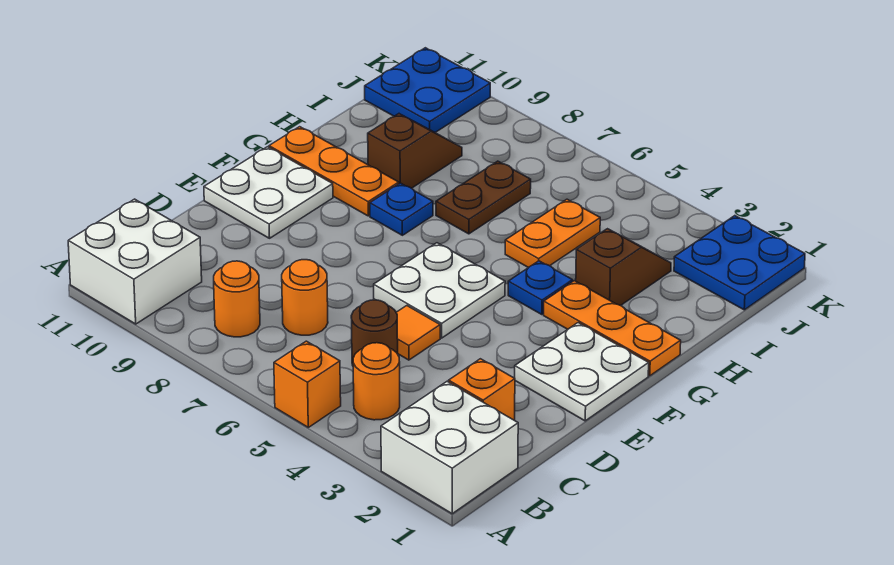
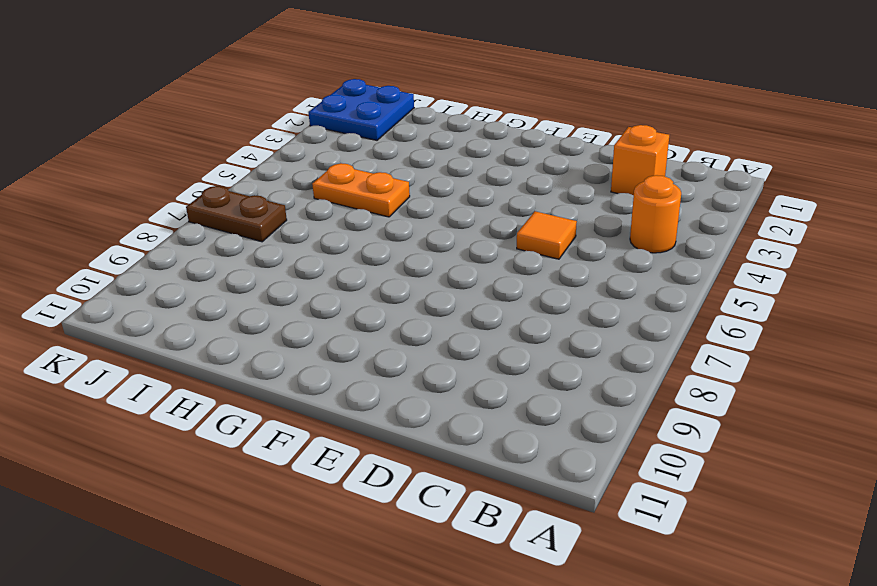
brown 1x2 plate [186,186,287,242] -> brown 1x2 plate moved to [436,161,531,234]
none -> white 2x2 brick [381,381,518,514]
none -> orange 1x1 brick [274,341,341,427]
none -> white 2x2 brick [68,199,202,324]

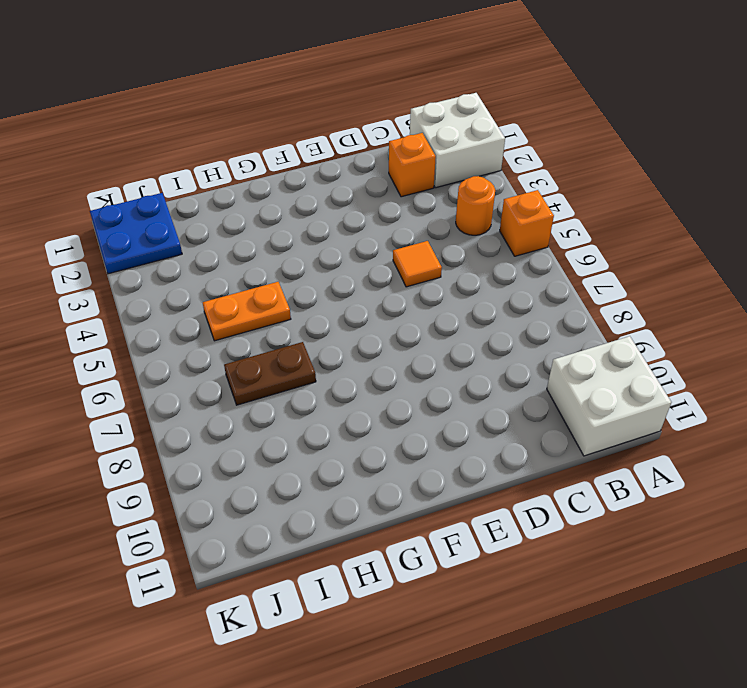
none -> orange 1x1 round brick [214,261,260,337]
none -> brown 1x1 round brick [351,300,398,365]
none -> orange 1x1 round brick [282,260,328,335]

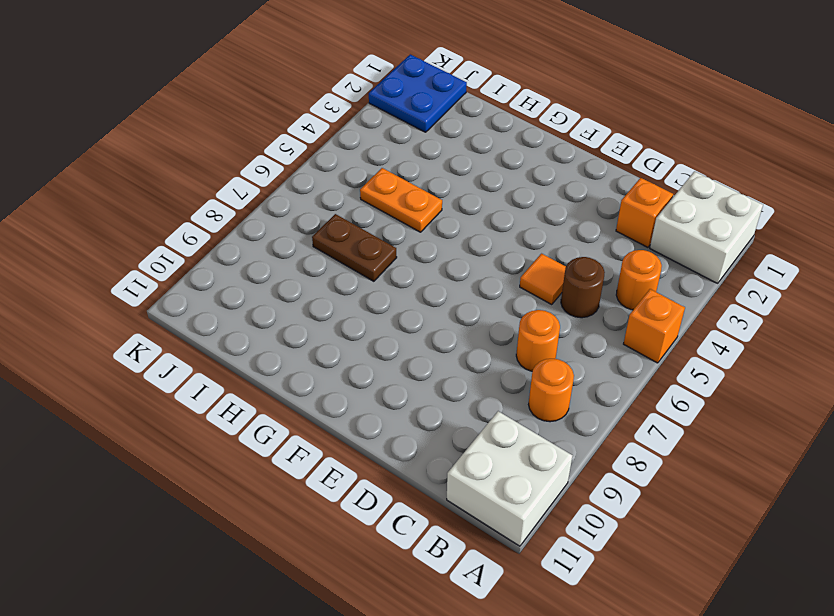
none -> white 2x2 plate [515,323,649,421]
none -> white 2x2 plate [374,243,505,338]
none -> white 2x2 plate [204,147,333,238]

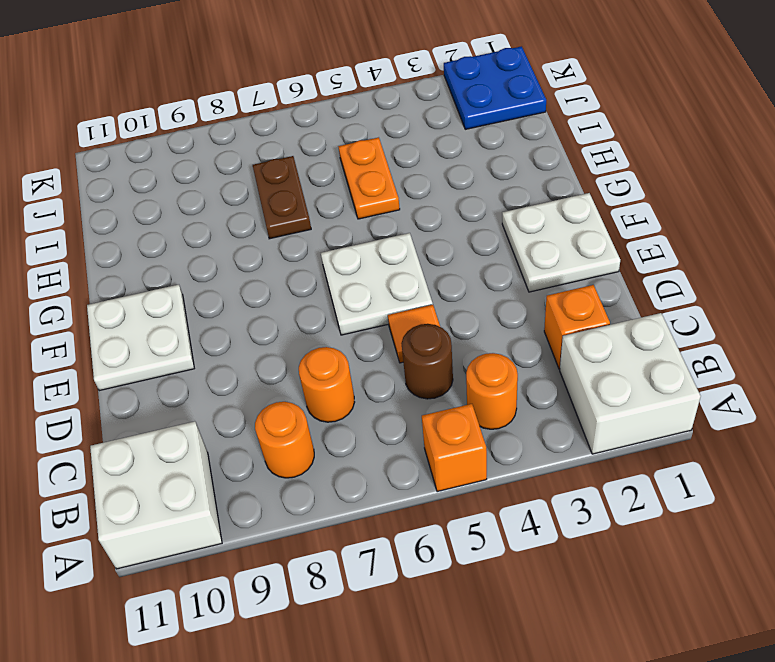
none -> orange 1x3 plate [544,281,681,376]
none -> blue 1x1 plate [508,261,573,315]
none -> blue 1x1 plate [370,183,433,235]

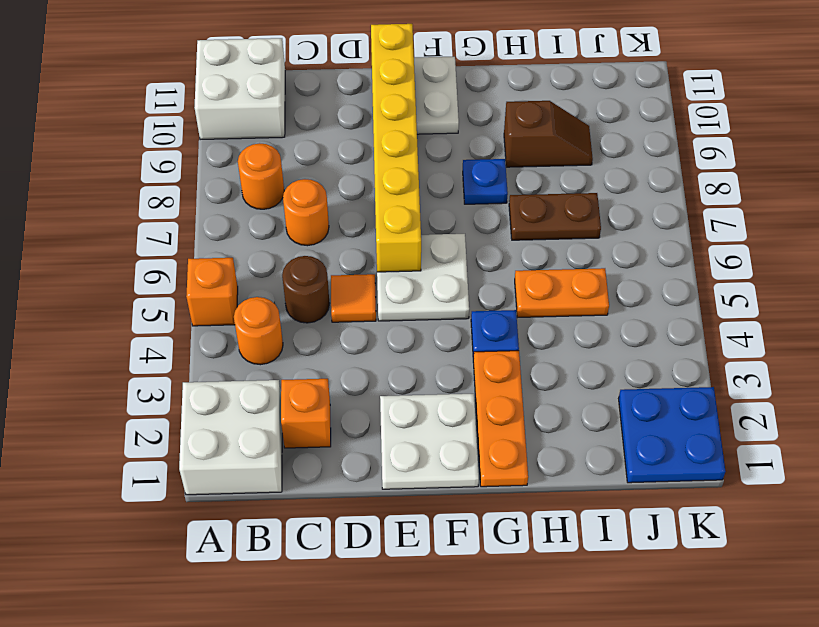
yellow 1x6 brick [371,24,421,272] -> none
none -> orange 1x3 plate [269,127,399,216]
none -> brown 1x2 slope [576,229,671,306]
none -> blue 2x2 plate [365,48,490,132]

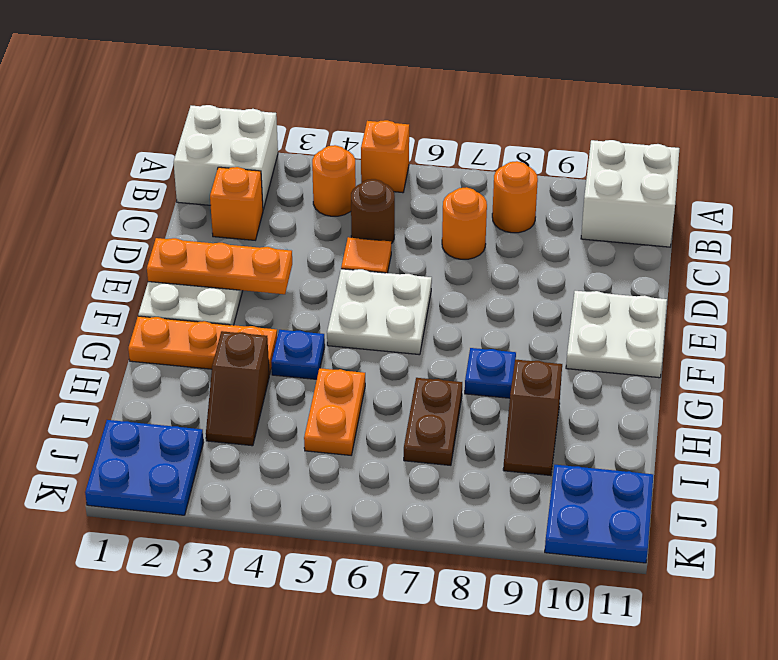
orange 1x3 plate [147,238,292,294] -> orange 1x3 plate moved to [269,127,399,216]

